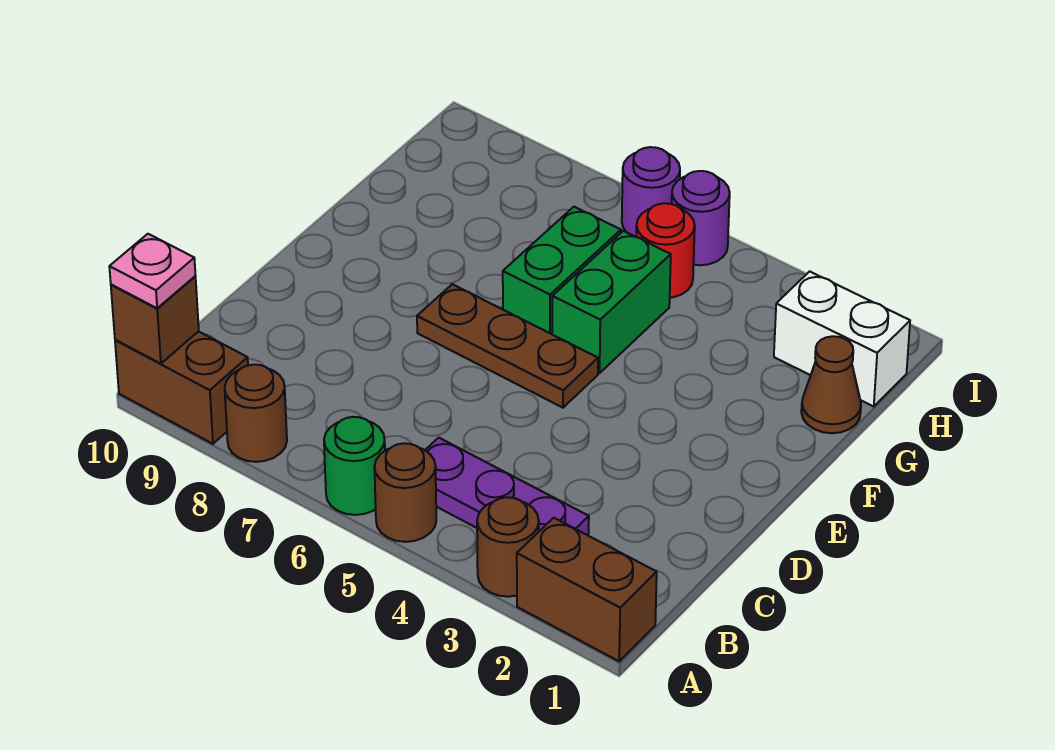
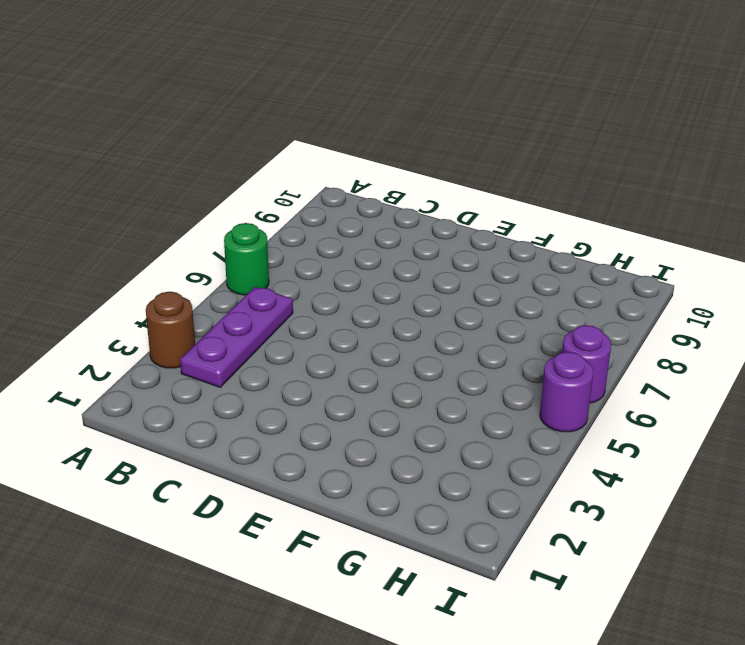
none -> brown 1x2 brick [517,518,657,661]
none -> brown 1x1 round brick [374,443,436,542]
none -> brown 1x1 round brick [225,365,287,462]

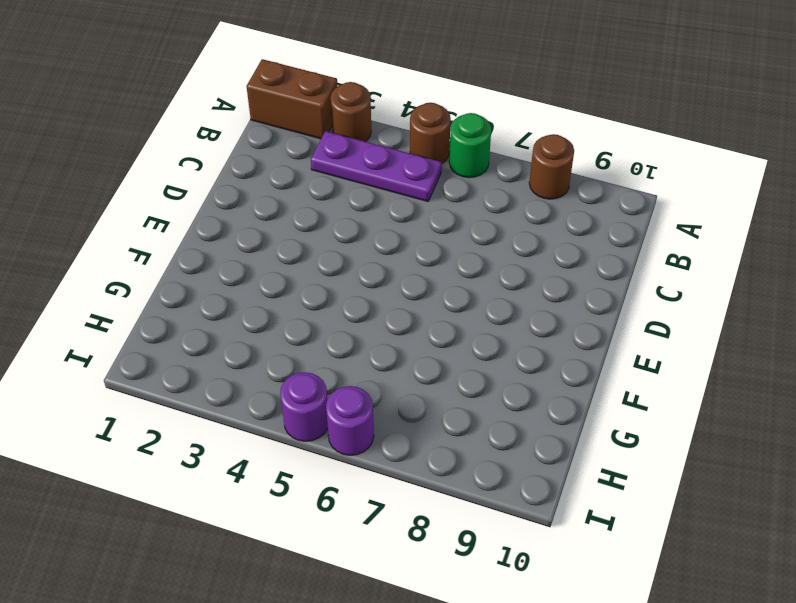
none -> brown 1x2 brick [115,331,248,444]
none -> brown 1x3 plate [417,284,598,408]
none -> green 1x2 brick [552,231,671,373]

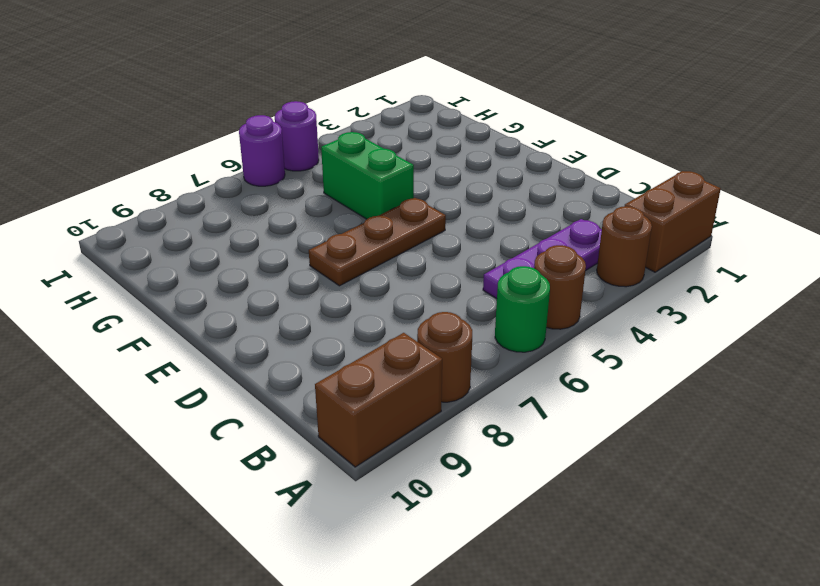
none -> green 1x2 brick [503,207,621,334]
none -> brown 1x1 cone [801,336,861,433]
none -> white 1x2 brick [774,271,910,406]

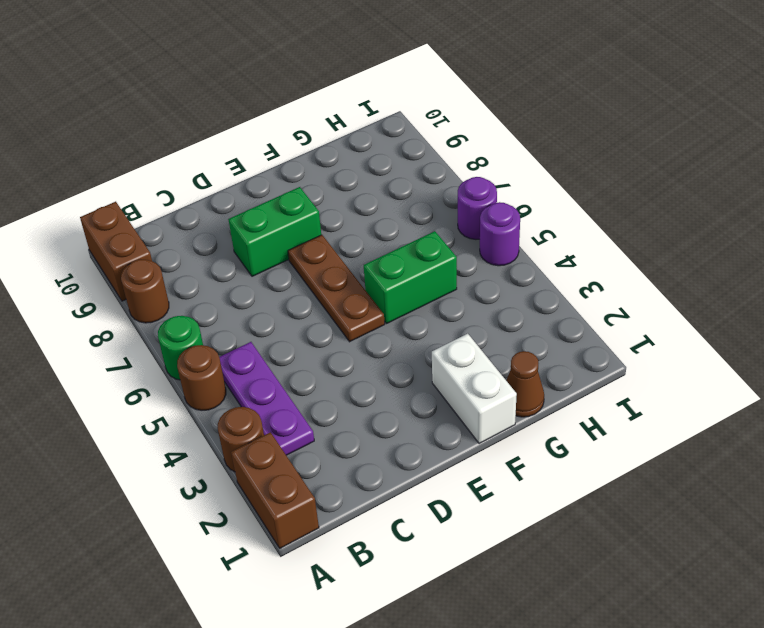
green 1x2 brick [228,187,321,276] -> green 1x2 brick moved to [503,207,621,334]
white 1x2 brick [432,334,517,444] -> white 1x2 brick moved to [774,271,910,406]
none -> red 1x1 round brick [636,203,695,298]
none -> brown 1x1 brick [111,277,199,364]
none -> pink 1x1 plate [109,234,195,308]

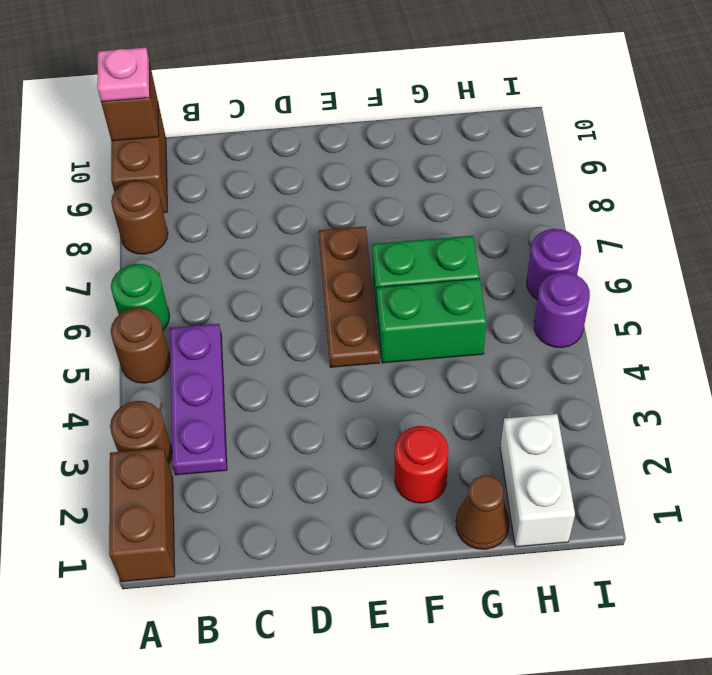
red 1x1 round brick [395,426,449,503] -> red 1x1 round brick moved to [636,203,695,298]

